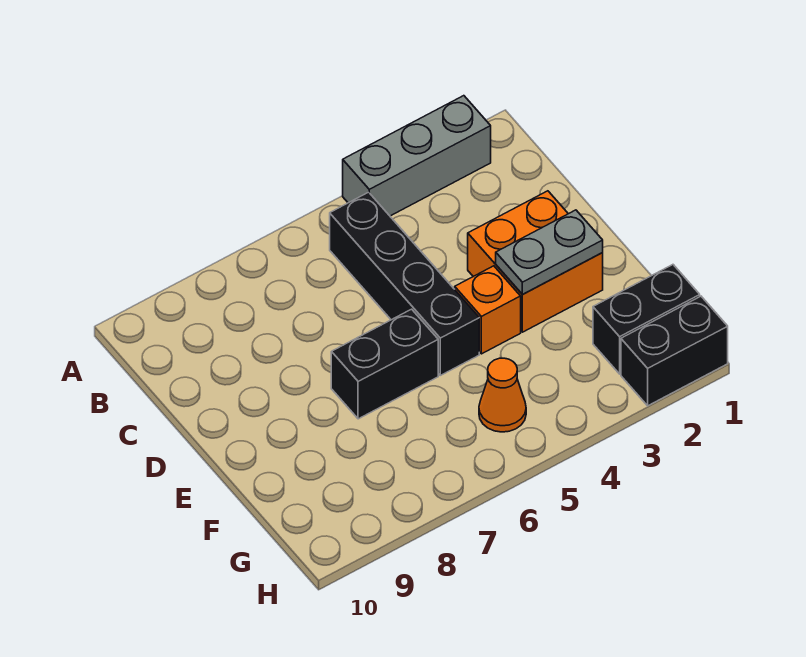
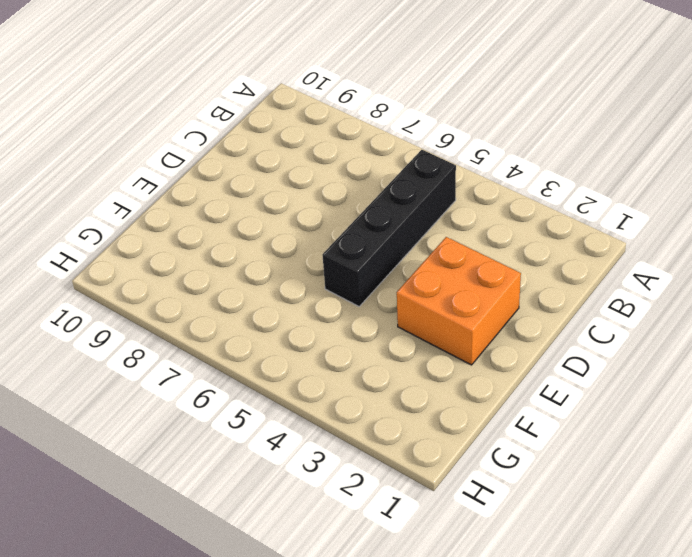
none -> grey 1x3 brick [343,96,491,216]
none -> orange 1x1 brick [455,266,521,354]

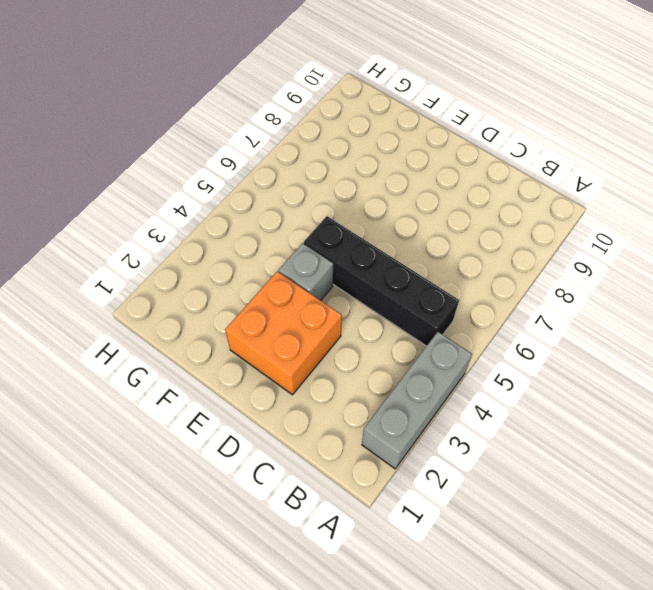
grey 1x1 brick [278,243,333,300] -> orange 1x1 brick [455,266,521,354]
none -> black 1x2 brick [331,309,438,419]
none -> black 1x2 brick [593,265,700,374]

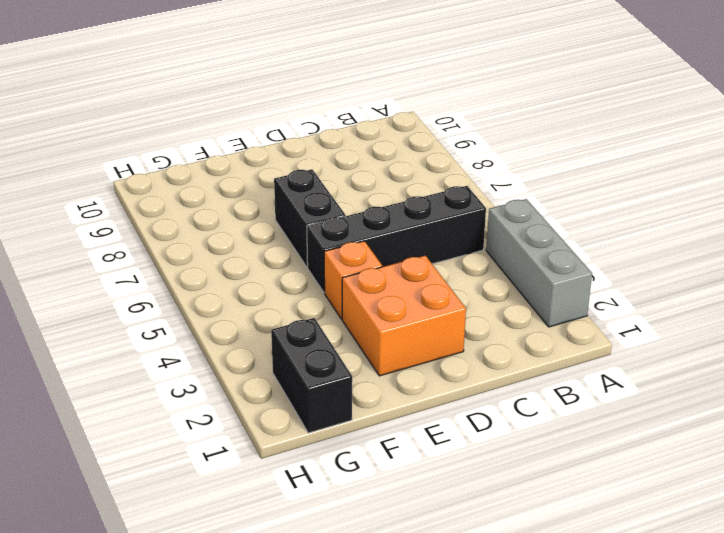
none -> orange 1x1 cone [479,358,526,432]
none -> black 1x2 brick [621,296,728,406]

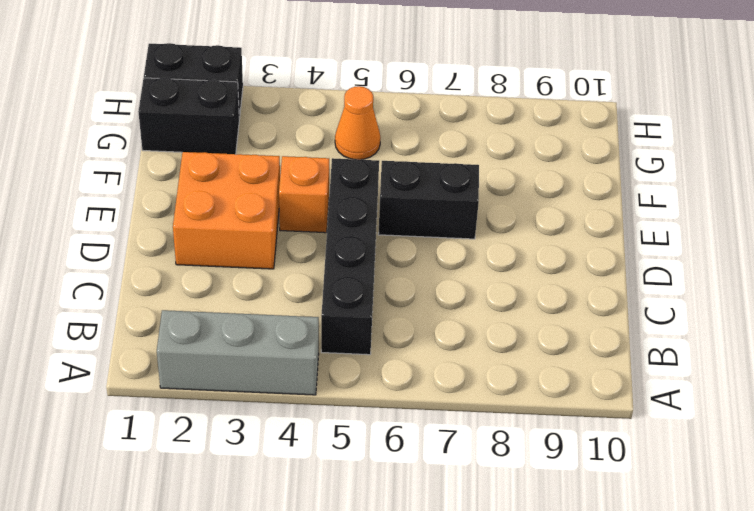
none -> grey 1x2 plate [496,210,603,295]

